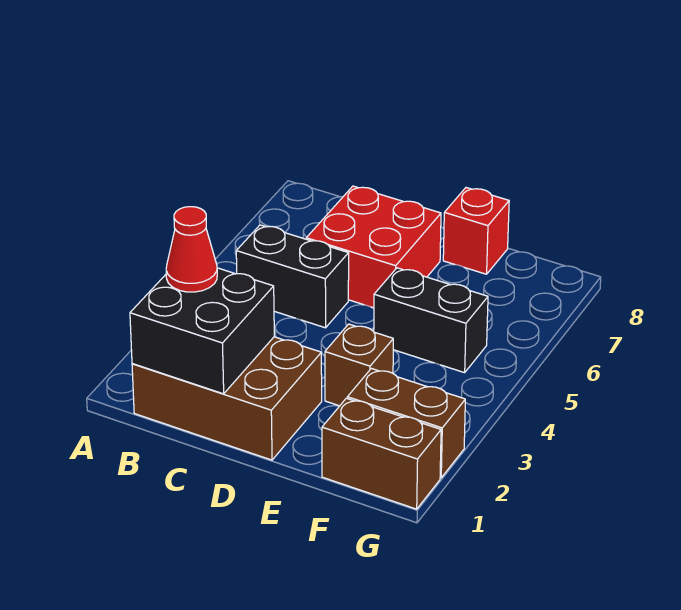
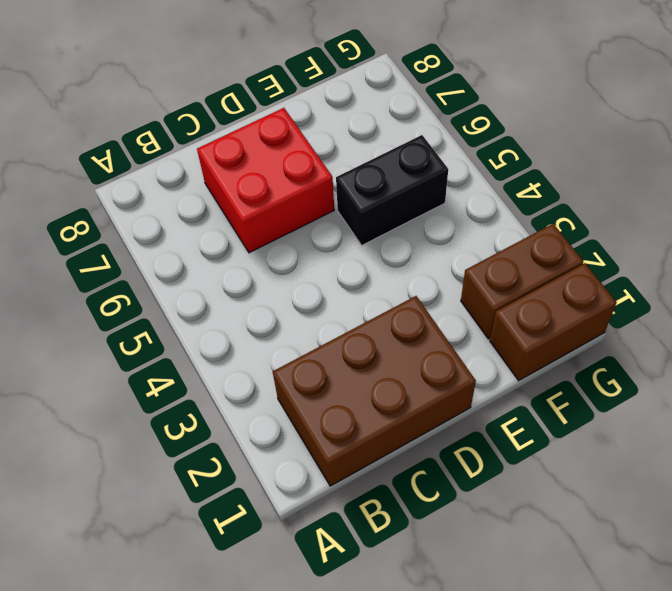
none -> black 1x2 brick [236,225,349,328]
none -> brown 1x1 brick [325,324,393,406]

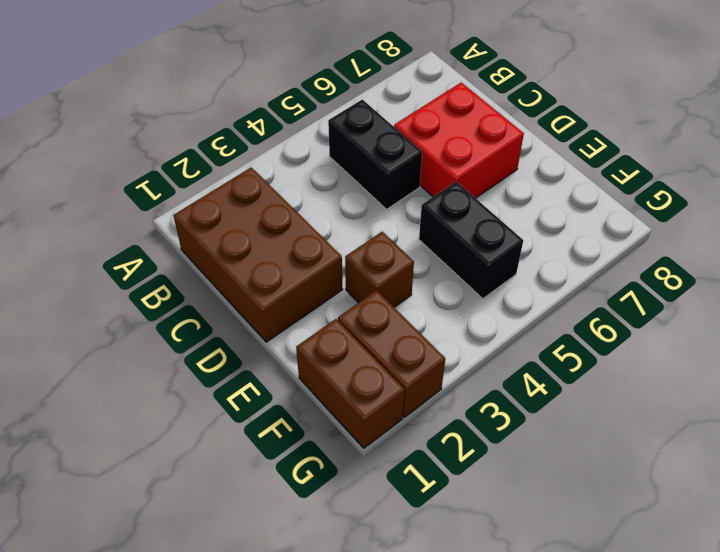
none -> red 1x1 brick [443,188,509,274]
none -> black 2x2 brick [130,268,274,394]

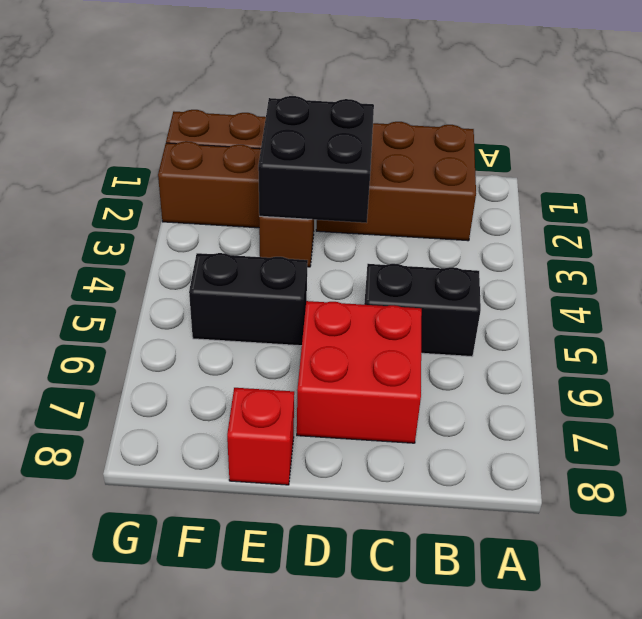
black 2x2 brick [258,96,374,223] -> black 2x2 brick moved to [130,268,274,394]
none -> red 1x1 cone [166,207,217,292]

